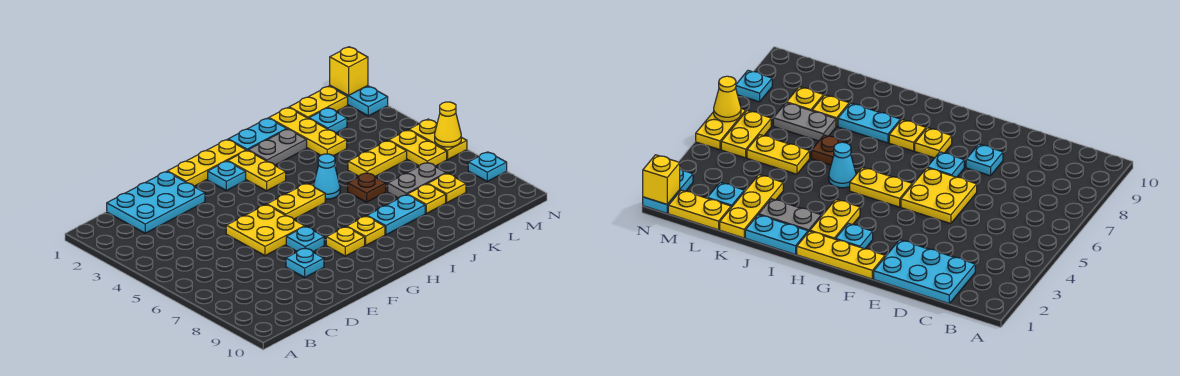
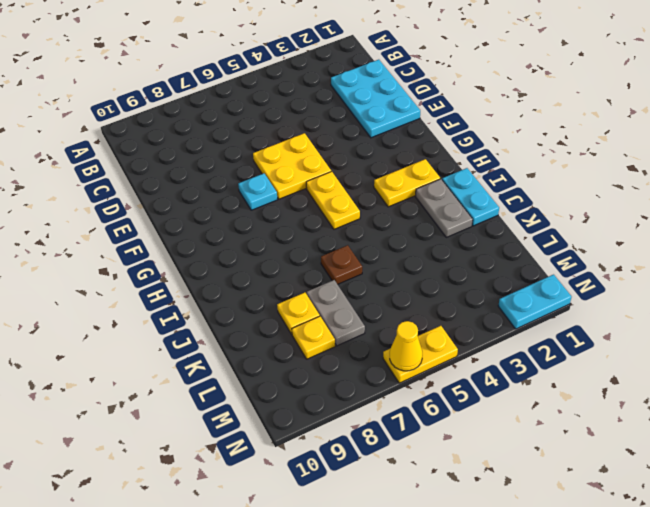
none -> cyan 1x1 plate [286,248,324,277]
none -> yellow 1x3 plate [167,139,246,186]
none -> cyan 1x1 plate [208,161,246,191]

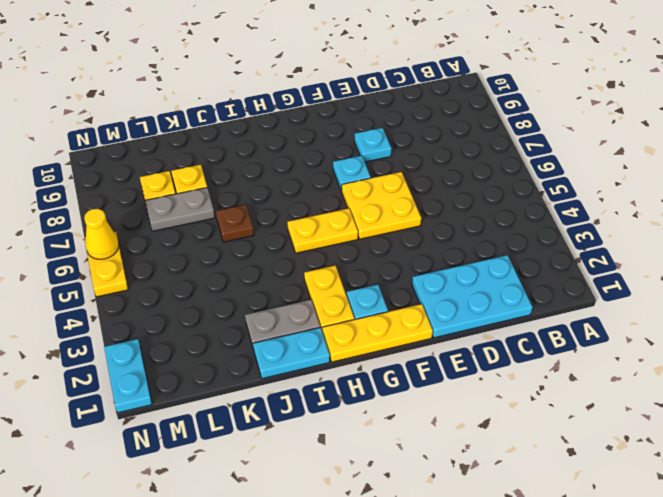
none -> yellow 1x1 plate [326,227,365,256]
none -> yellow 1x1 plate [347,216,385,245]
none -> cyan 1x1 cone [313,154,340,199]

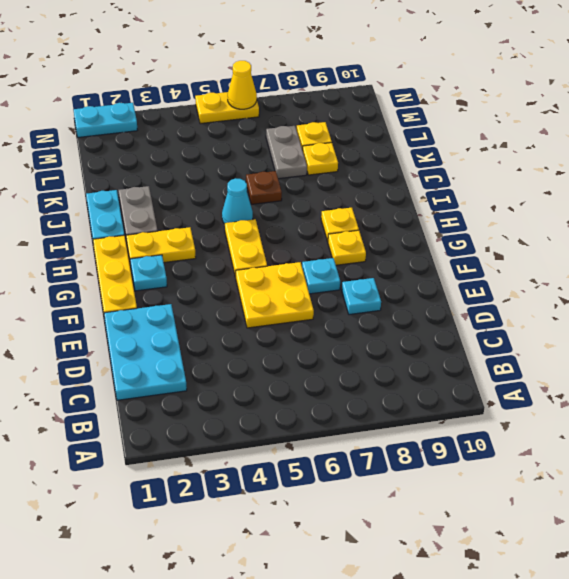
none -> cyan 1x2 plate [367,195,425,235]
none -> yellow 1x3 plate [269,108,347,156]
none -> yellow 1x2 plate [348,141,407,176]

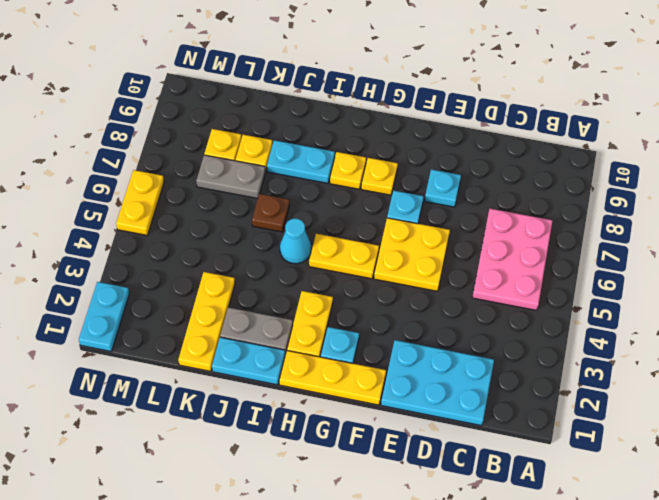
pink 2x3 plate [472,209,553,310] -> none
none -> yellow 1x2 plate [348,141,407,176]
none -> yellow 1x2 plate [289,86,348,119]
none -> cyan 1x1 plate [309,108,347,133]

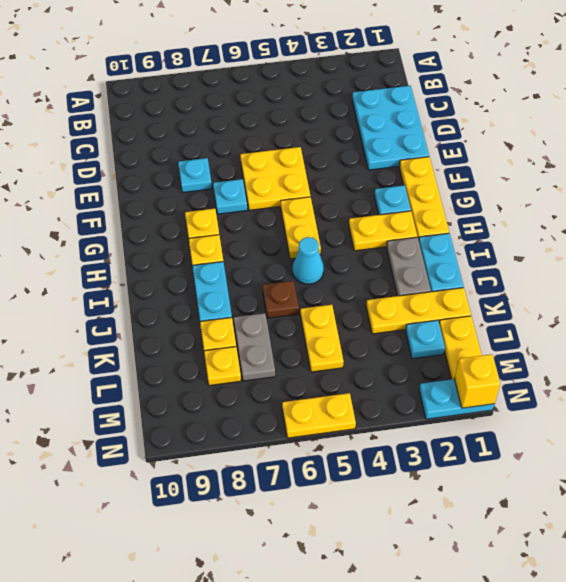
none -> yellow 1x2 plate [389,130,447,166]
none -> cyan 1x1 plate [468,152,507,181]
none -> yellow 1x1 cone [435,102,461,147]

